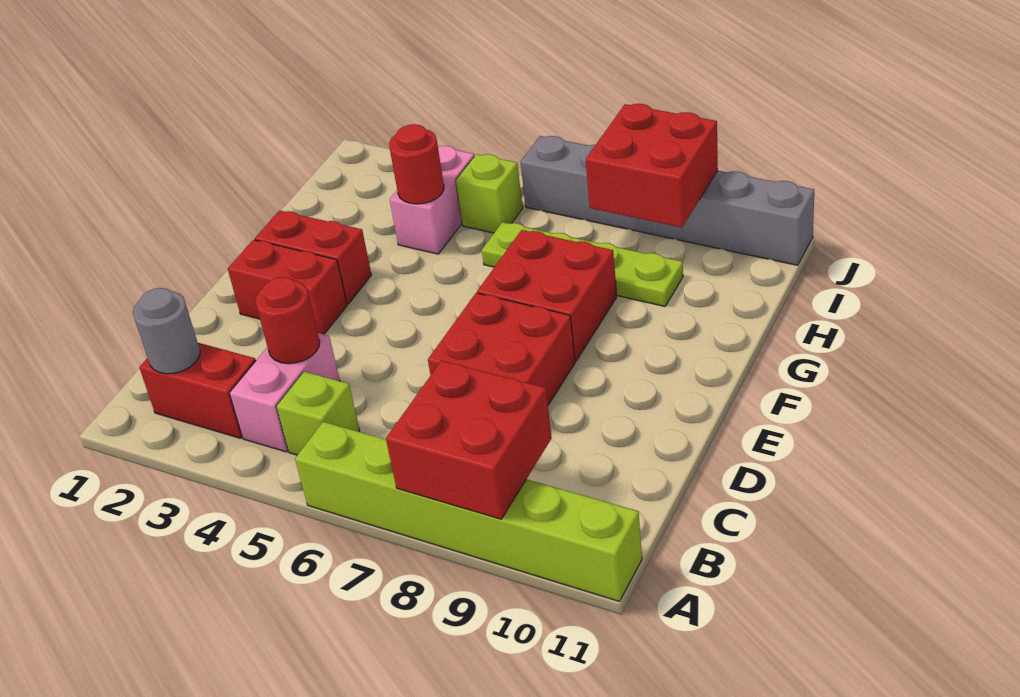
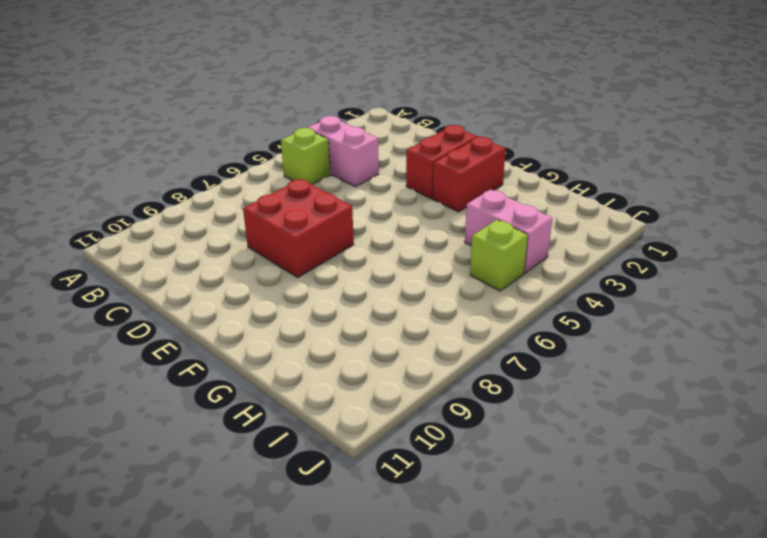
none -> lime 1x6 brick [295,422,642,601]
none -> red 1x2 brick [139,343,256,438]
none -> red 2x2 brick [477,230,617,361]

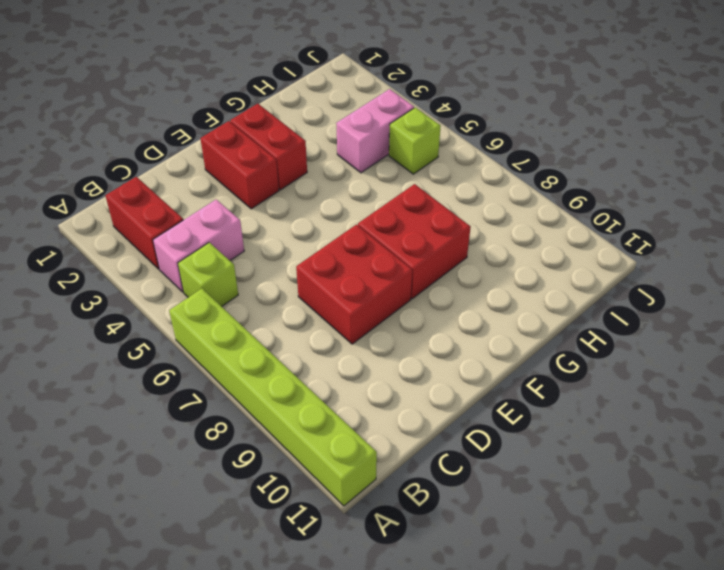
none -> lime 1x4 plate [482,222,683,306]
none -> grey 1x6 brick [520,136,814,265]
none -> red 2x2 brick [386,361,552,519]

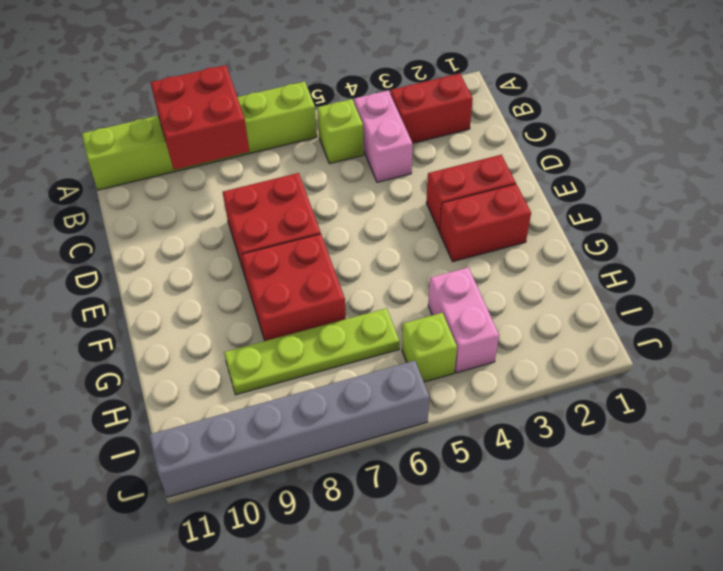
none -> grey 1x1 round brick [133,288,200,374]
none -> red 1x1 round brick [255,277,320,364]
none -> red 1x1 round brick [389,124,444,204]

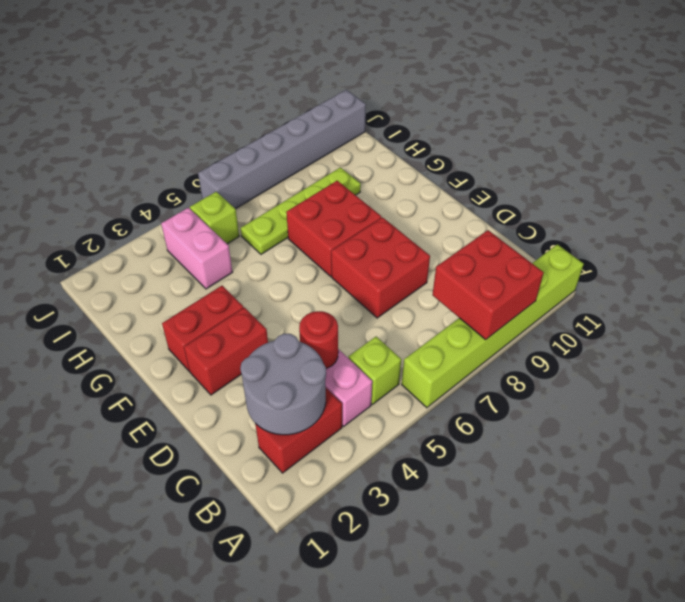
grey 2x2 round brick [240,334,326,435] -> grey 1x1 round brick [133,288,200,374]
none -> red 1x1 round brick [389,124,444,204]
none -> red 2x2 brick [586,104,718,227]

